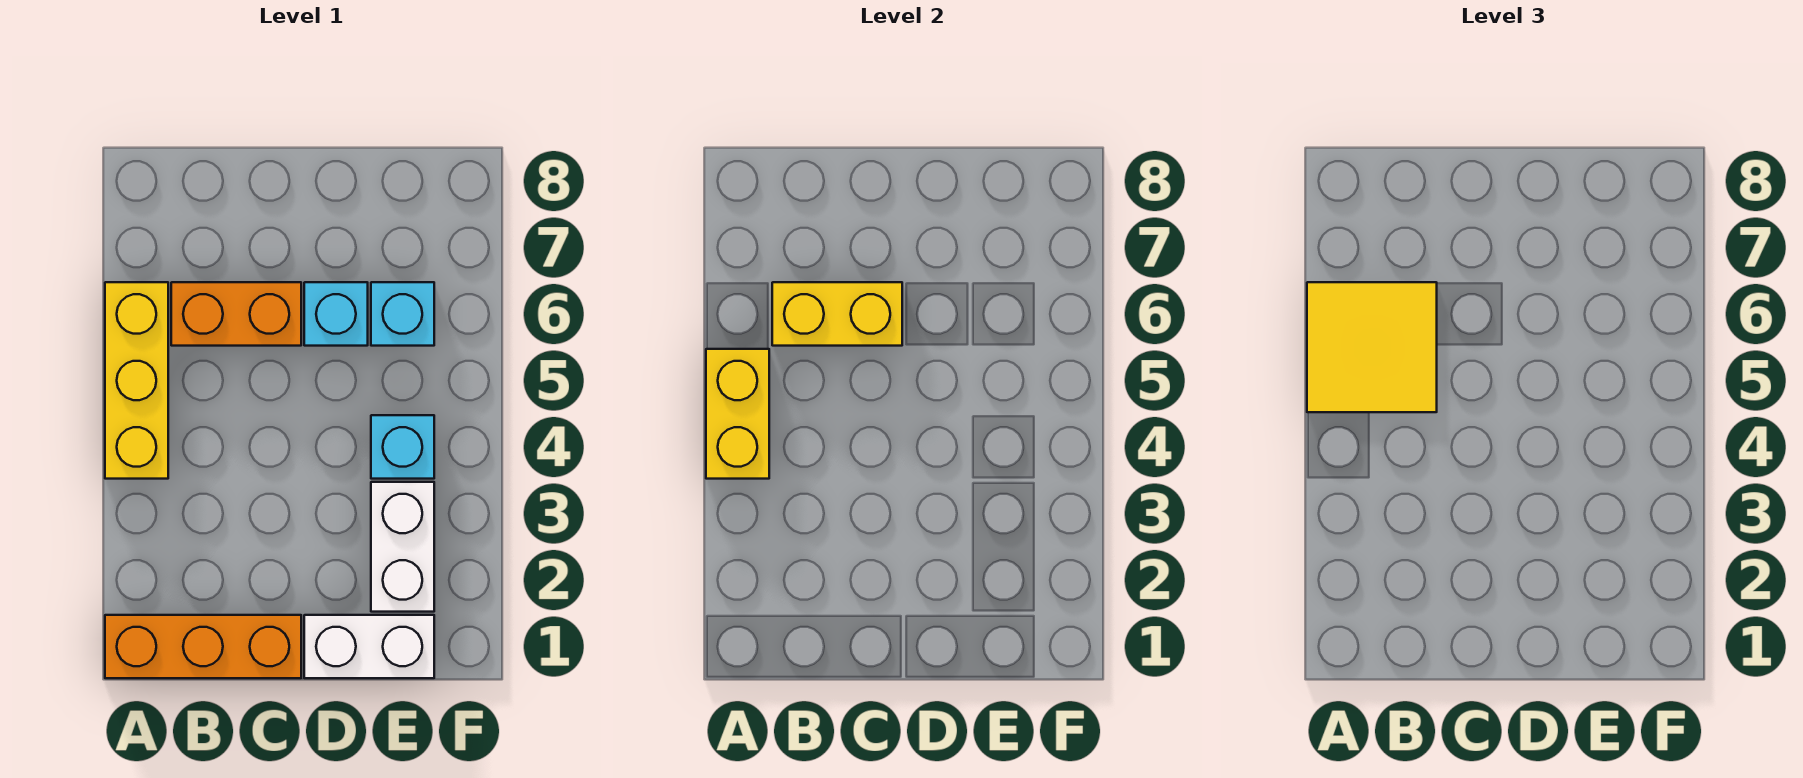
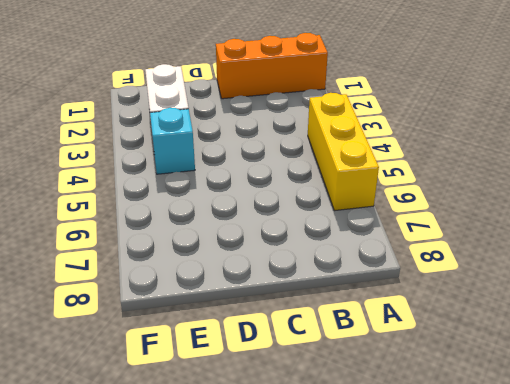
none -> orange 1x2 brick [171,282,301,346]
none -> white 1x2 brick [304,615,434,678]

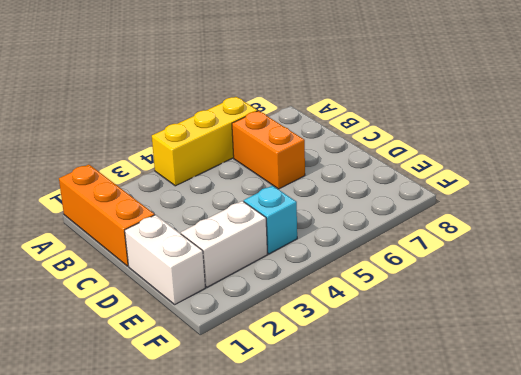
none -> cyan 1x1 brick [304,282,368,346]
none -> cyan 1x1 brick [371,282,434,346]

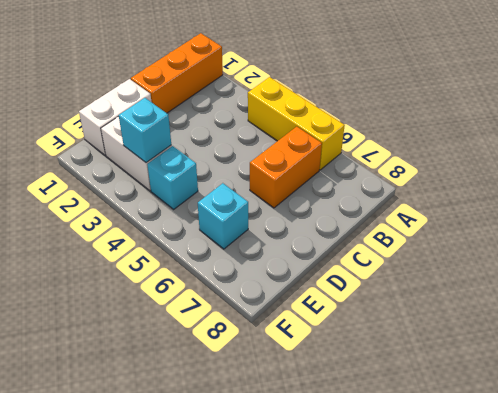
cyan 1x1 brick [119,98,171,163] -> cyan 1x1 brick moved to [304,282,368,346]
none -> yellow 1x2 brick [706,349,769,479]
none -> yellow 1x2 brick [772,282,902,346]

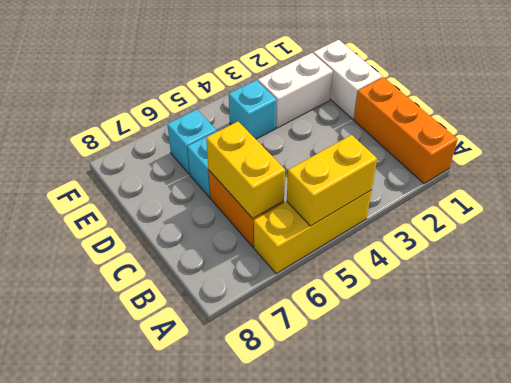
none -> yellow 2x2 tile [1307,282,1437,412]

